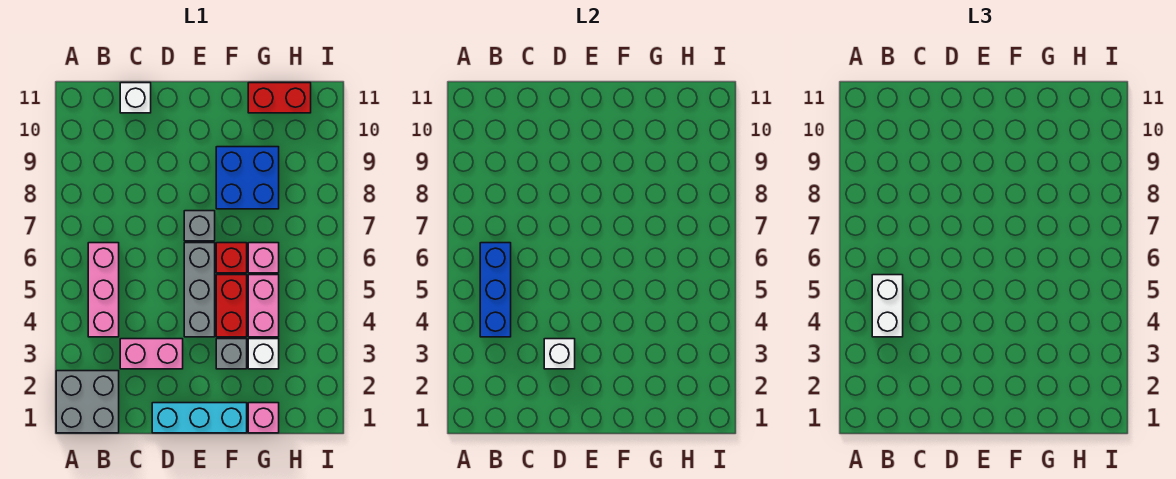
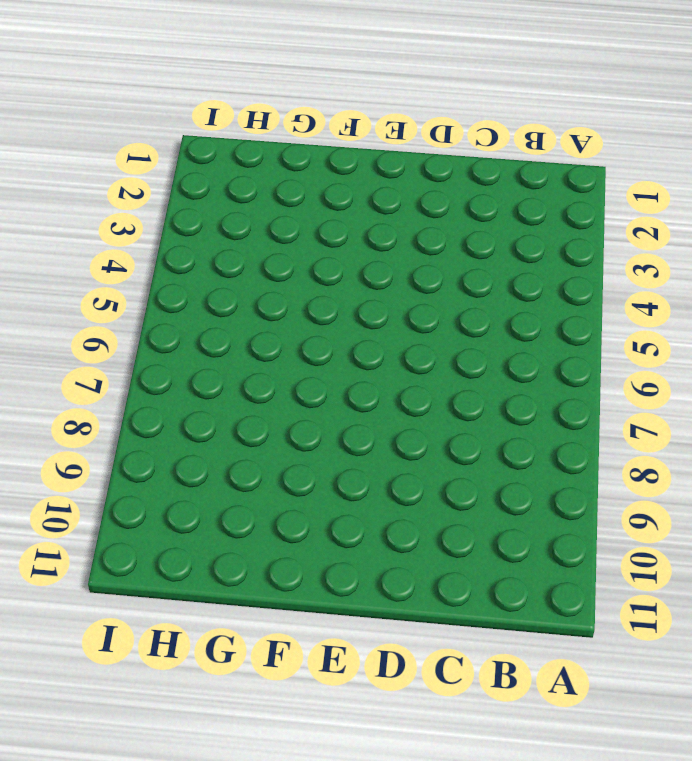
none -> grey 2x2 brick [56,371,119,433]
none -> pink 1x3 brick [88,243,119,337]
none -> pink 1x2 brick [120,339,183,369]

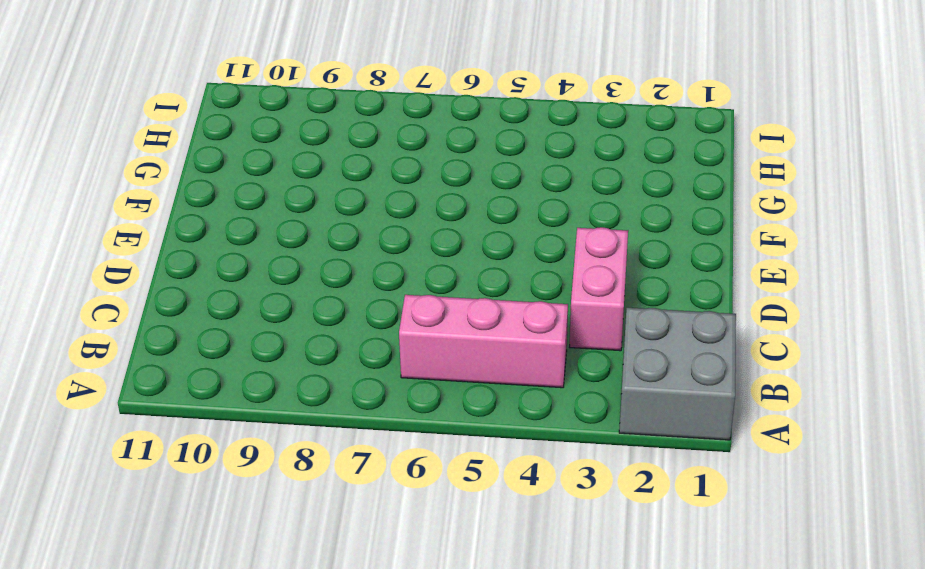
none -> white 1x1 brick [120,83,151,113]
none -> cyan 1x3 brick [152,403,247,433]
none -> grey 1x3 brick [184,243,215,337]

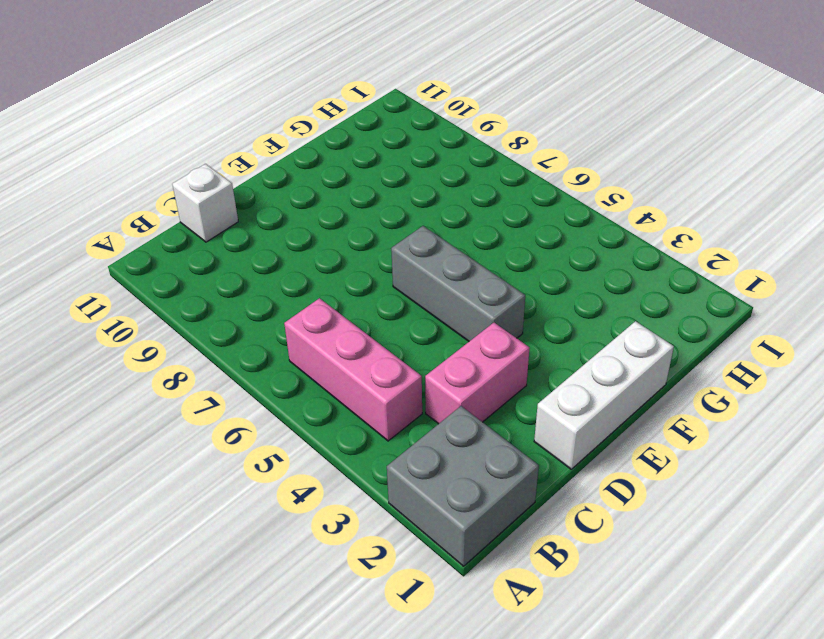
white 1x3 brick [534,321,674,469] -> cyan 1x3 brick [152,403,247,433]
none -> grey 1x1 brick [184,211,215,241]
none -> grey 1x1 brick [216,339,247,369]
none -> red 1x2 brick [216,275,247,337]

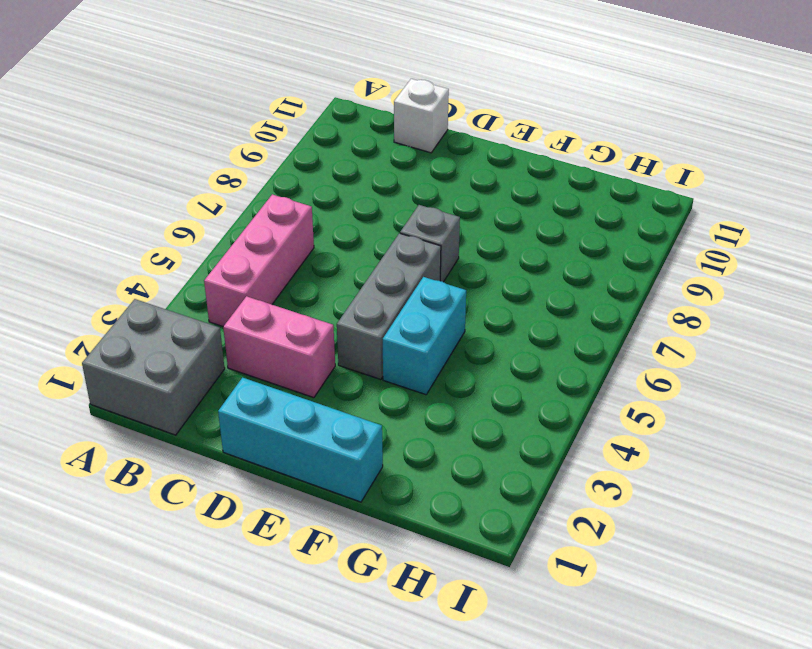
cyan 1x2 brick [383,277,466,395] -> red 1x2 brick [216,275,247,337]
none -> grey 1x1 brick [216,339,247,369]
none -> red 1x1 brick [216,243,247,273]
none -> blue 2x2 brick [216,147,279,209]

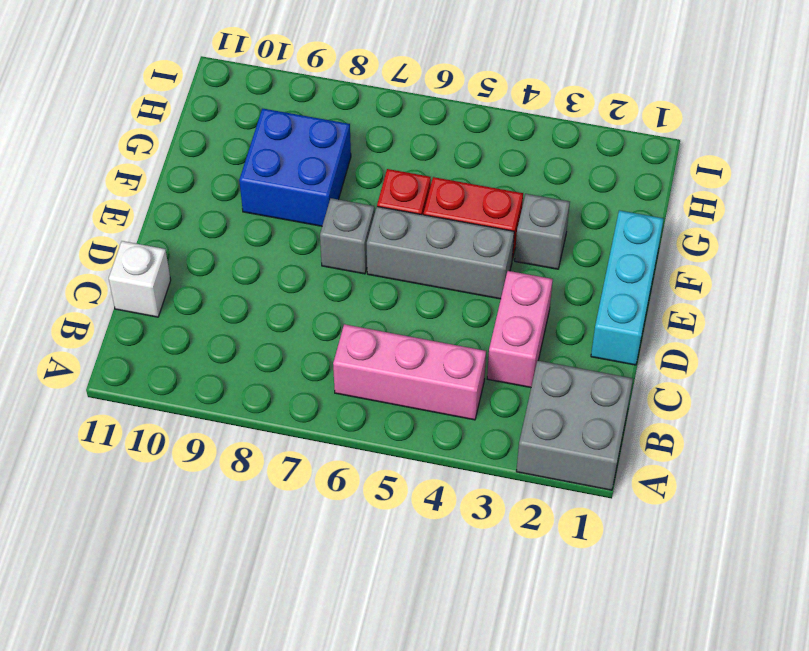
none -> pink 1x1 brick [248,403,279,433]
none -> white 1x1 brick [248,339,279,369]
none -> pink 1x2 brick [248,275,279,337]

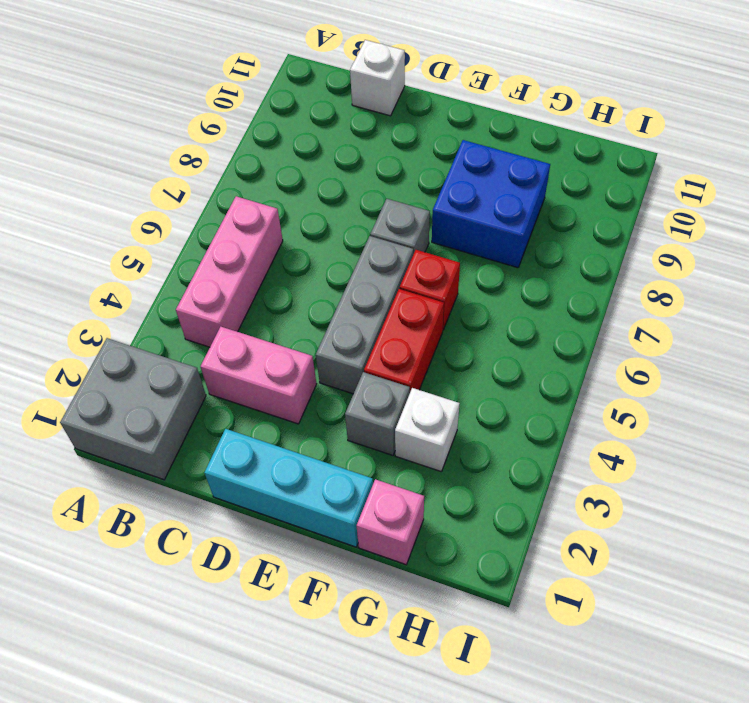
none -> pink 1x2 brick [248,275,279,337]
none -> pink 1x1 brick [248,243,279,273]
none -> red 1x2 brick [248,83,311,113]

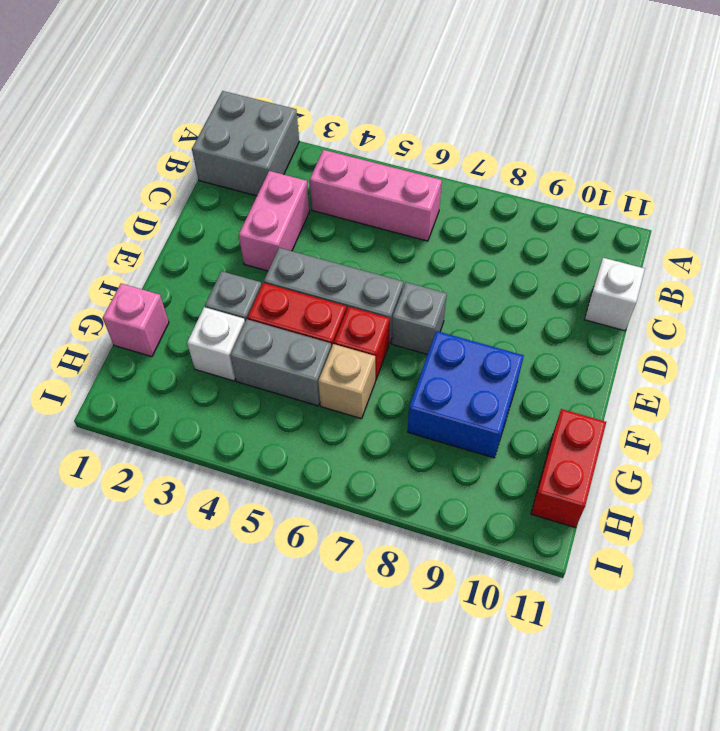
grey 1x2 brick [230,319,331,406] -> pink 1x2 brick [248,275,279,337]
tan 1x1 brick [318,344,375,419] -> pink 1x1 brick [248,243,279,273]
none -> cyan 1x3 brick [152,403,247,433]
none -> blue 1x3 brick [480,243,511,337]
none -> white 1x1 brick [544,339,575,369]

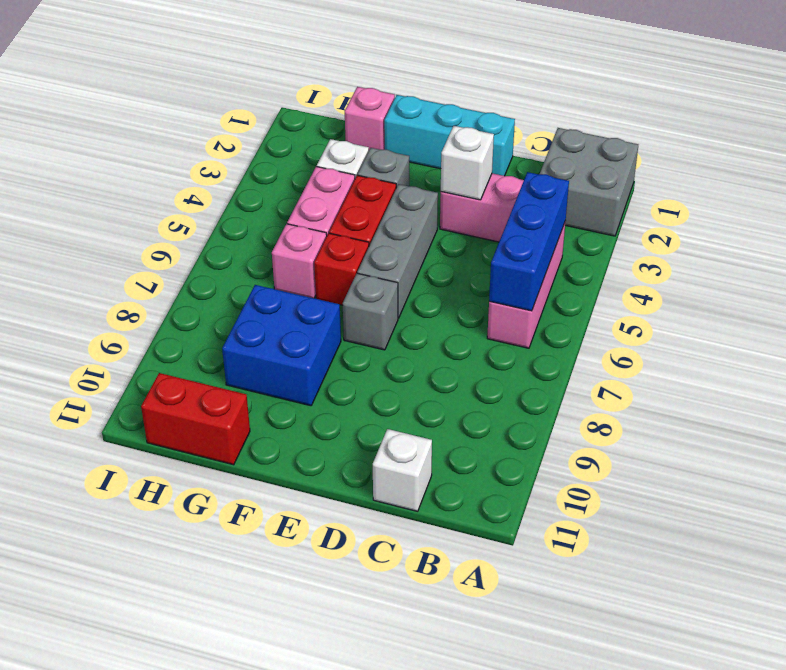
none -> white 1x2 brick [872,275,903,337]

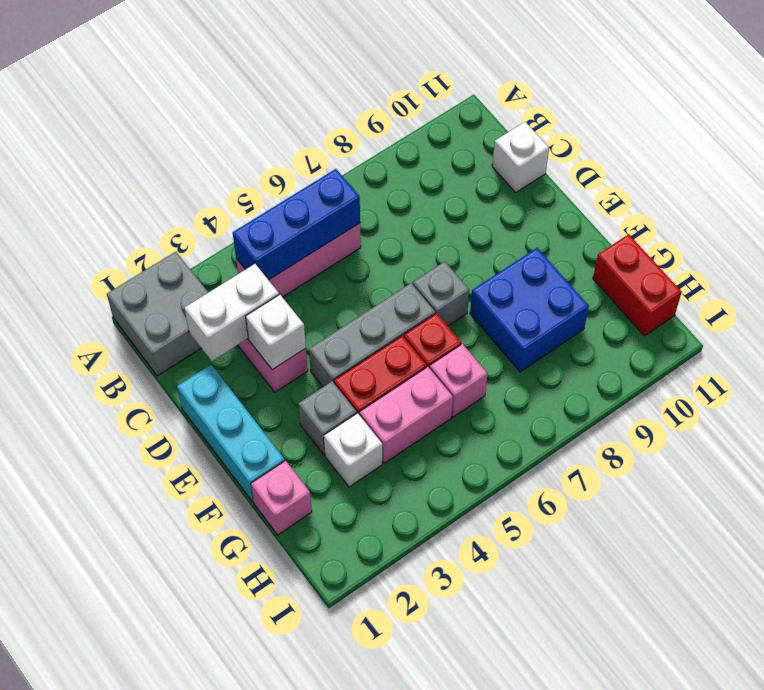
white 1x2 brick [184,264,279,361] -> white 1x2 brick moved to [872,275,903,337]

